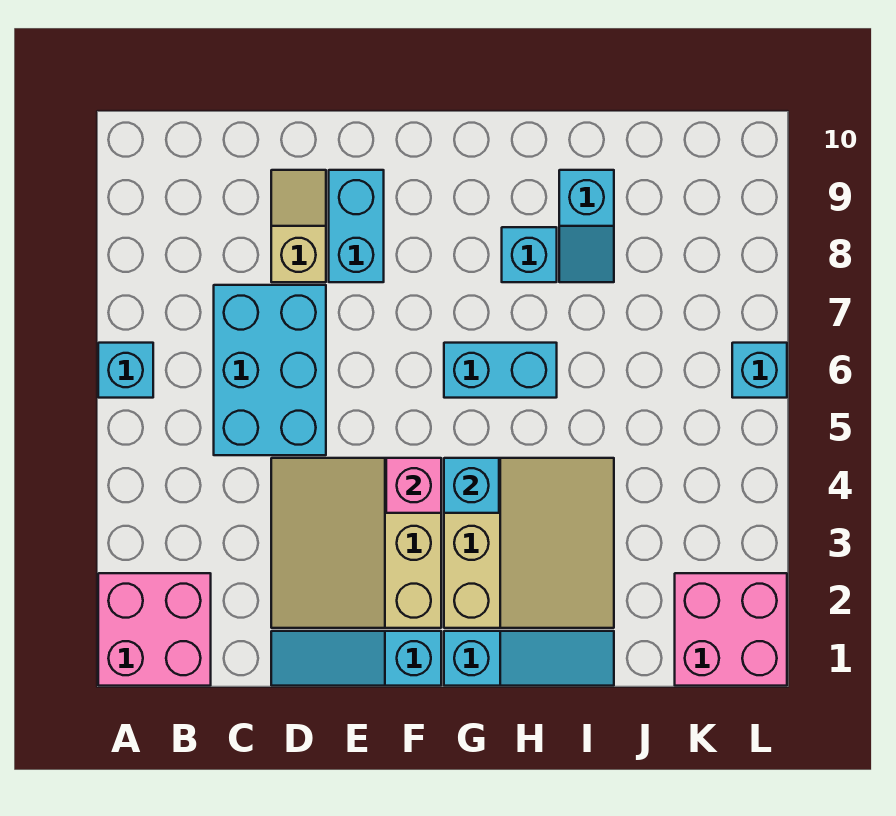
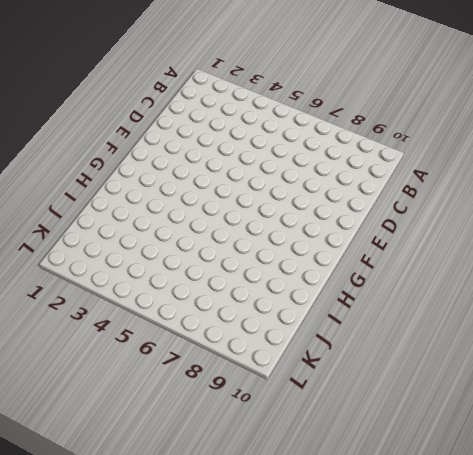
none -> pink 2x2 brick [98,573,211,686]
none -> cyan 1x1 brick [98,343,153,398]
none -> cyan 2x3 brick [214,285,326,455]

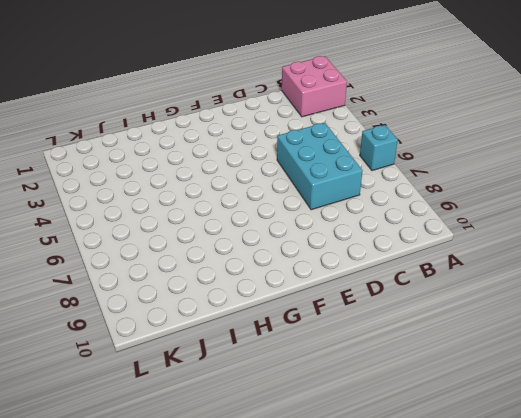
none -> cyan 1x3 slope [271,631,441,686]
none -> tan 3x3 slope [271,458,441,628]
none -> tan 1x2 slope [271,170,326,282]

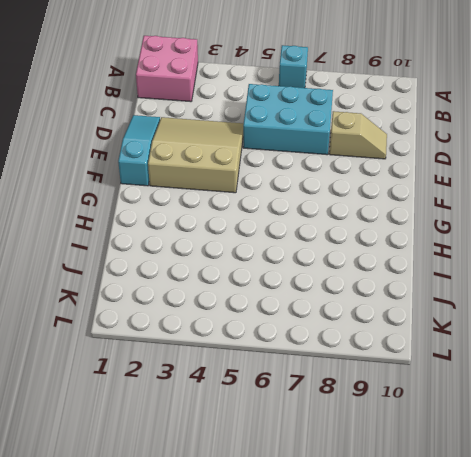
none -> cyan 1x2 brick [329,170,384,282]
none -> cyan 1x3 slope [444,631,614,686]
none -> tan 3x3 slope [444,458,614,628]

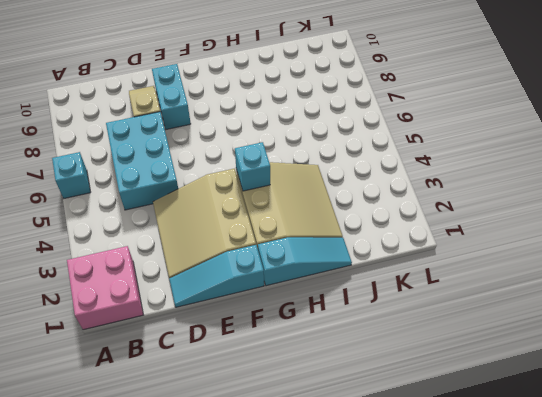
none -> cyan 1x2 brick [444,343,557,398]
none -> cyan 1x1 brick [502,227,557,282]
none -> cyan 1x2 slope [559,170,614,282]

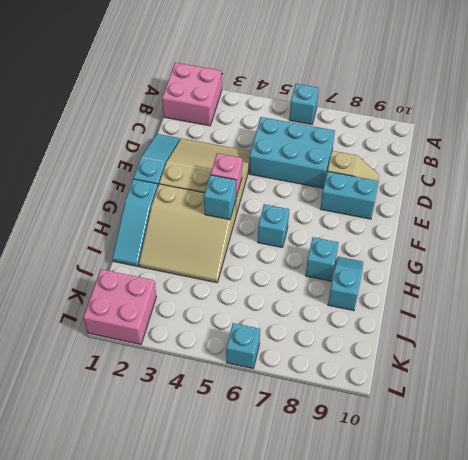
cyan 1x1 brick [258,204,289,248] -> cyan 1x2 brick [444,343,557,398]
cyan 1x2 slope [328,257,363,311] -> cyan 1x2 slope turned to [559,170,614,282]

